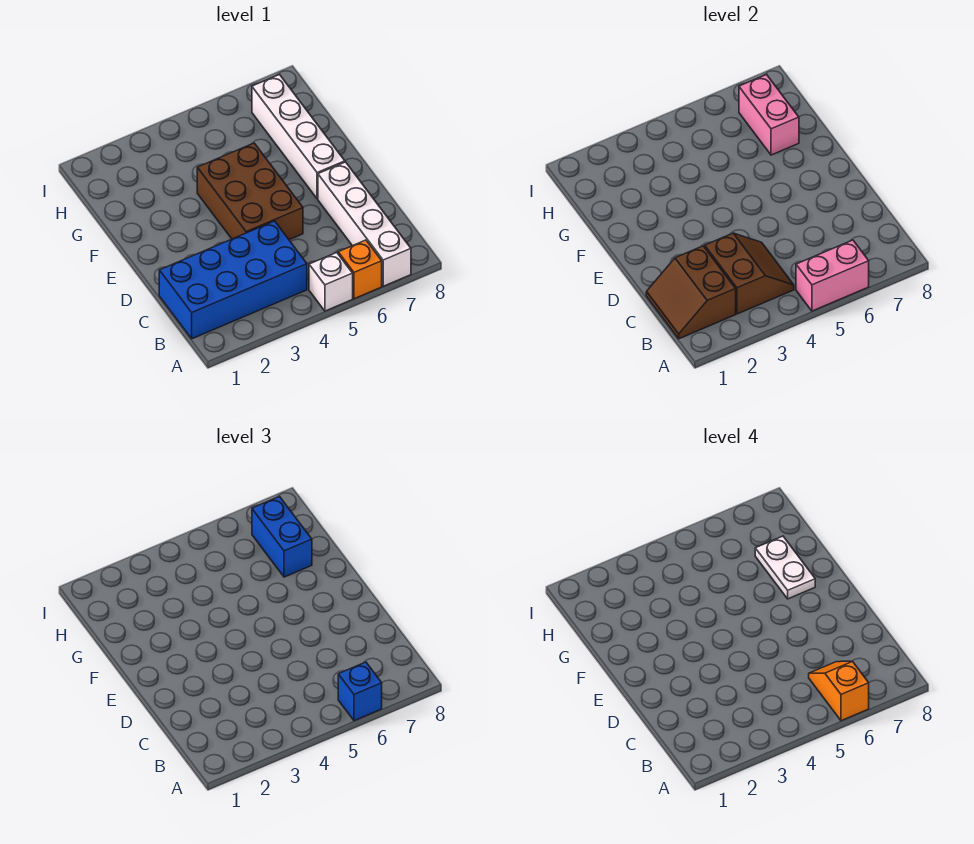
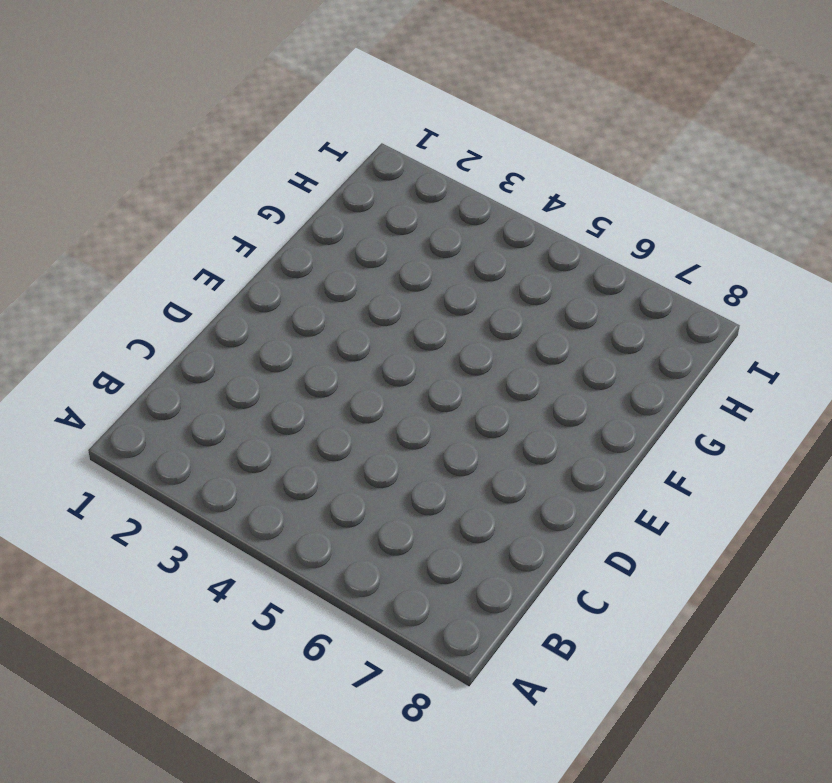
none -> white 1x1 brick [309,253,353,311]
none -> orange 1x1 brick [338,240,382,299]
none -> white 1x4 brick [318,162,411,286]

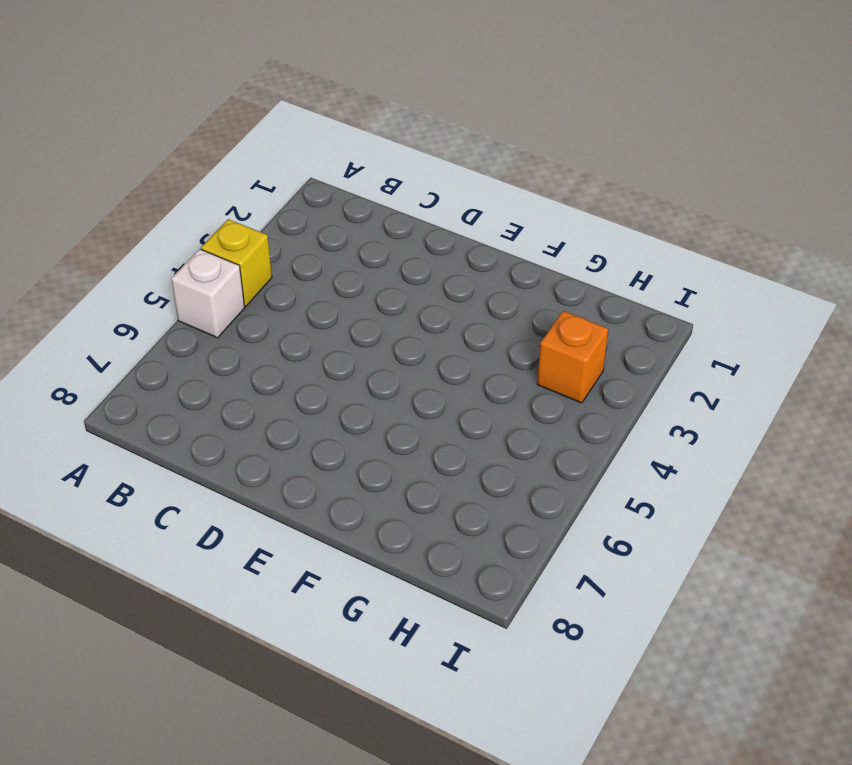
yellow 1x1 brick [201,219,272,306] -> none
orange 1x1 brick [537,311,608,403] -> orange 1x1 brick moved to [338,240,382,299]
none -> white 1x4 brick [318,162,411,286]
none -> blue 2x4 brick [159,221,307,339]
none -> brown 2x3 brick [197,143,303,240]

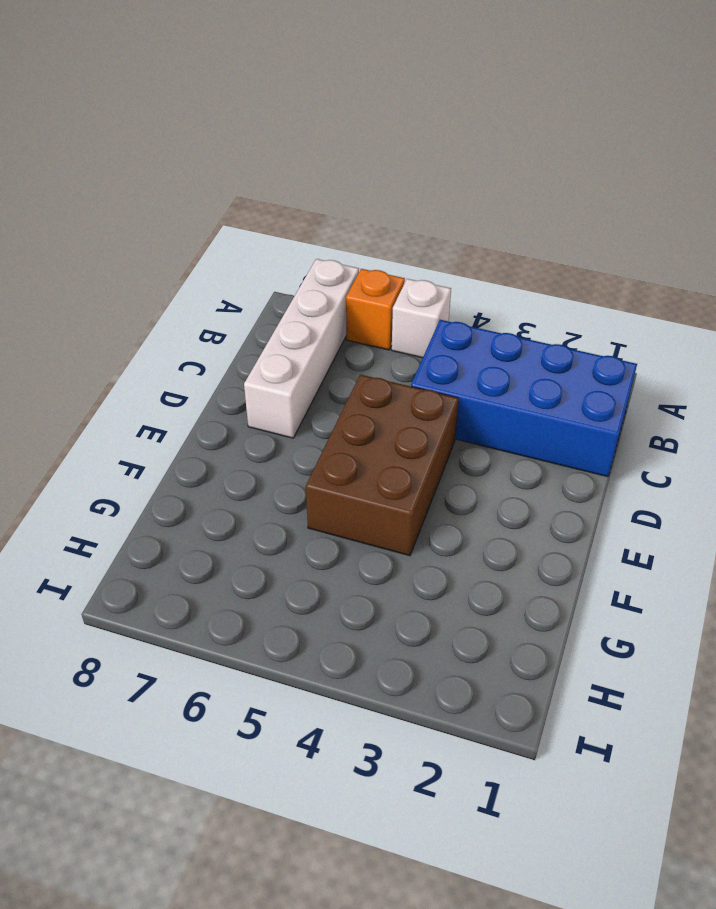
none -> white 1x4 brick [252,75,345,199]
none -> pink 1x2 brick [796,240,869,311]
none -> brown 2x2 slope [646,246,736,339]

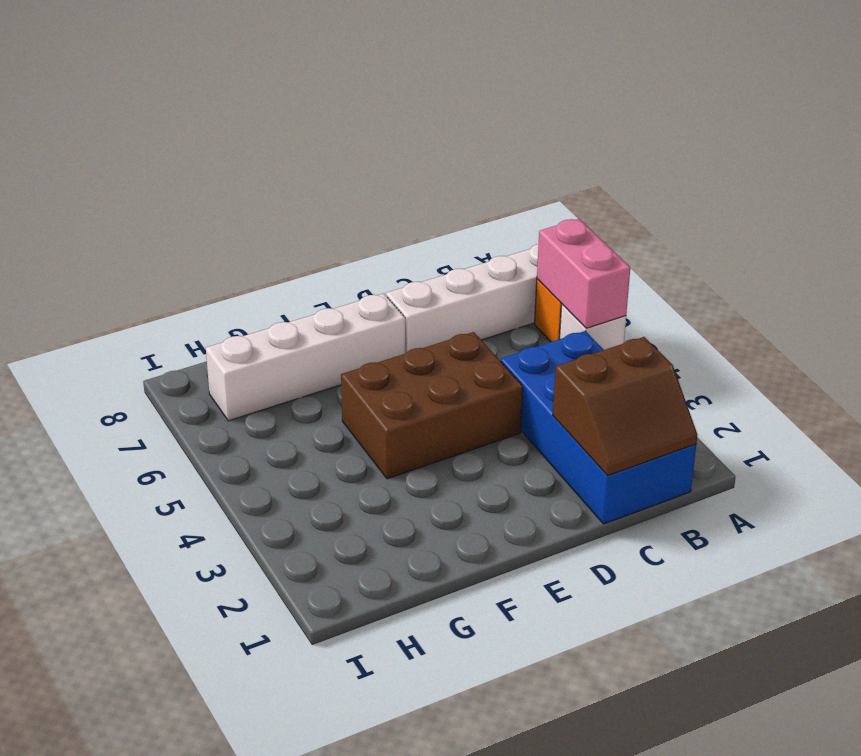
none -> brown 2x2 slope [705,233,794,314]
none -> pink 1x2 brick [739,75,799,155]
none -> blue 1x1 brick [338,662,382,721]

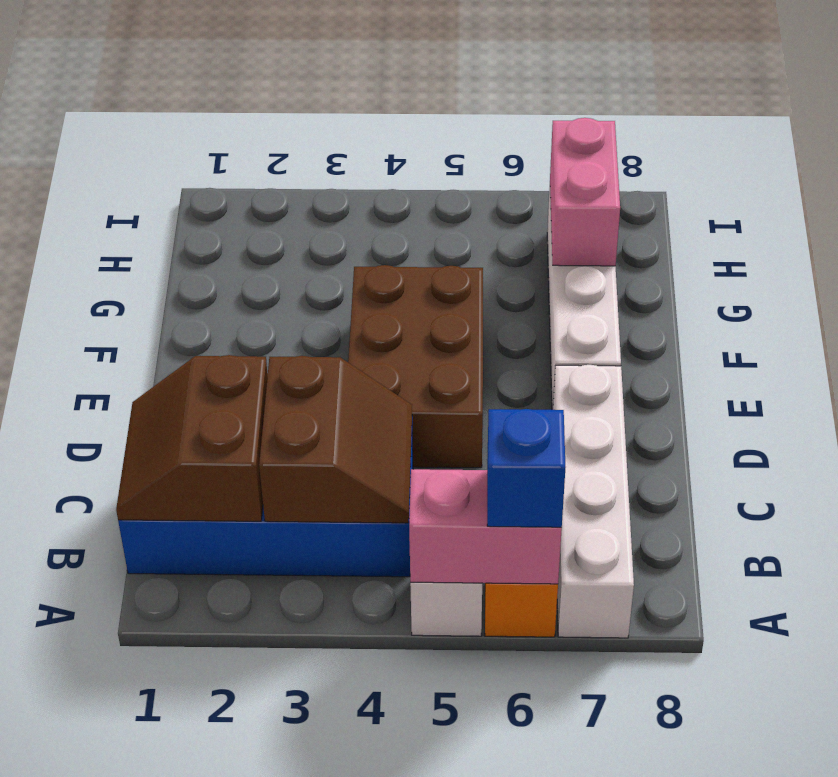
none -> blue 1x2 brick [252,497,312,577]
none -> orange 1x2 slope [809,661,869,721]
none -> white 1x2 plate [755,536,815,599]

